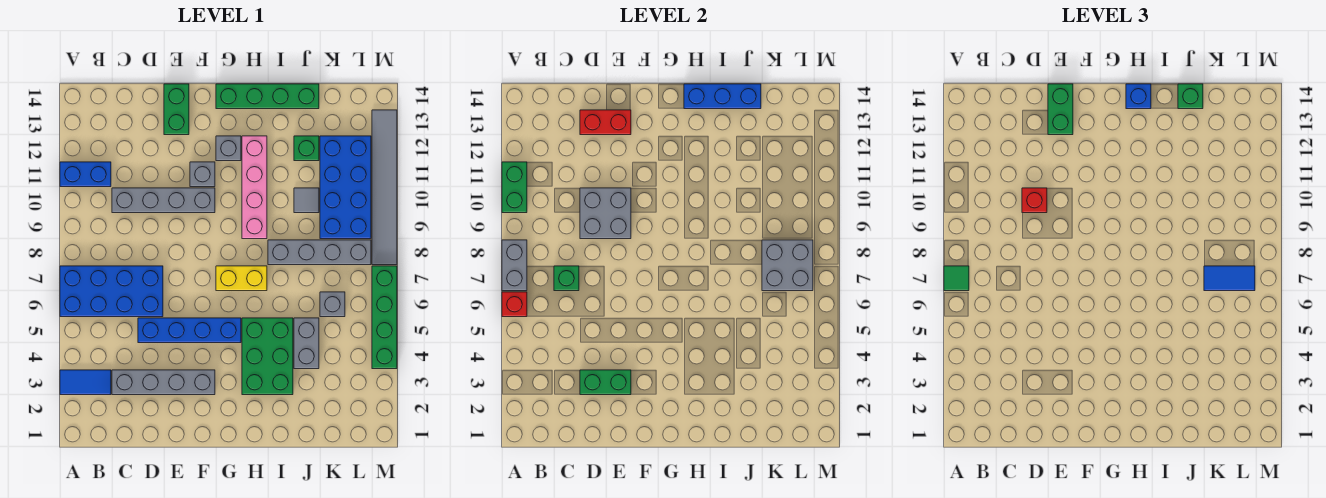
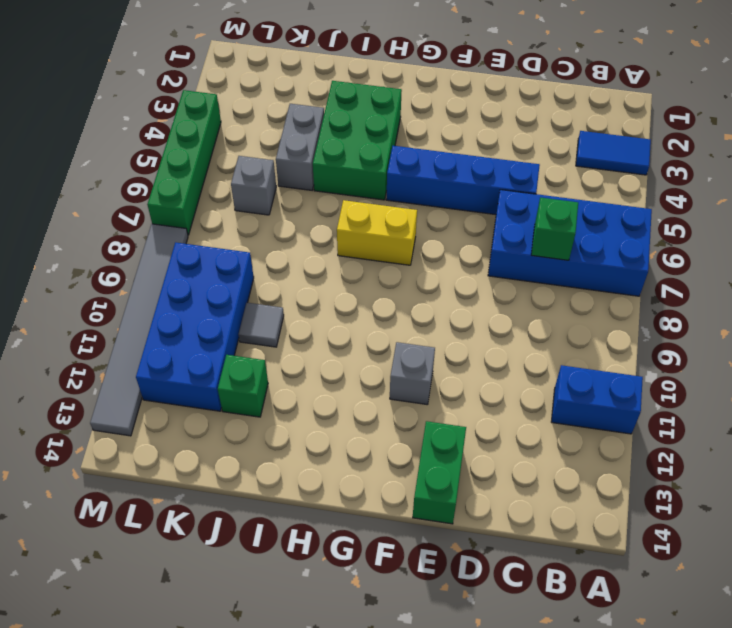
none -> grey 1x4 brick [112,370,215,395]
none -> grey 1x4 brick [112,188,215,213]
none -> grey 1x1 brick [216,136,241,161]
none -> green 1x4 brick [216,84,319,109]

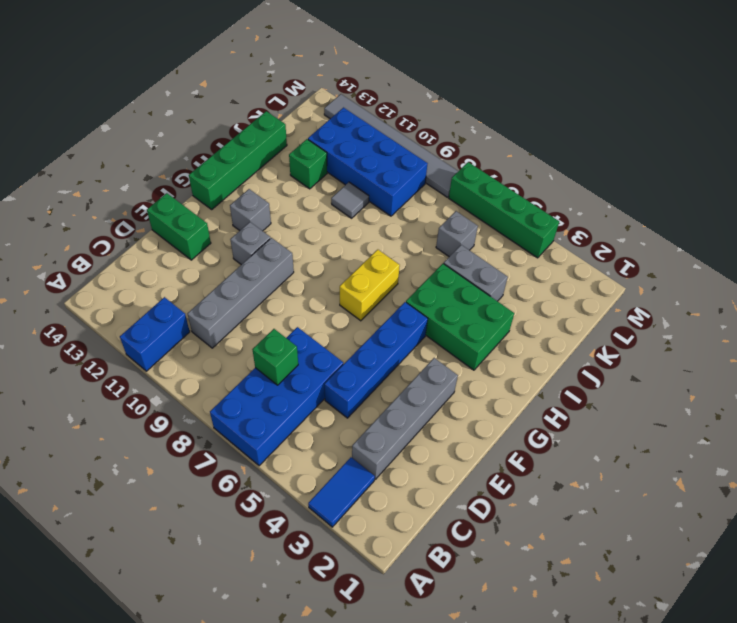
none -> pink 1x4 brick [242,136,267,239]
none -> grey 1x4 brick [268,240,371,265]
none -> red 1x1 brick [502,292,527,317]
none -> grey 1x2 brick [502,240,527,291]

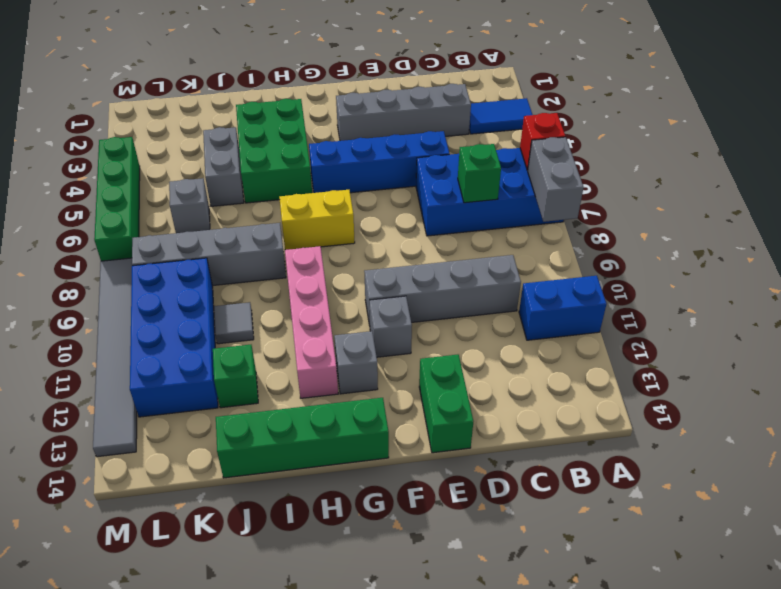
none -> green 1x2 brick [502,162,527,213]
none -> green 1x2 brick [580,370,631,395]
none -> grey 2x2 brick [580,188,631,239]
none -> red 1x2 brick [580,110,631,135]

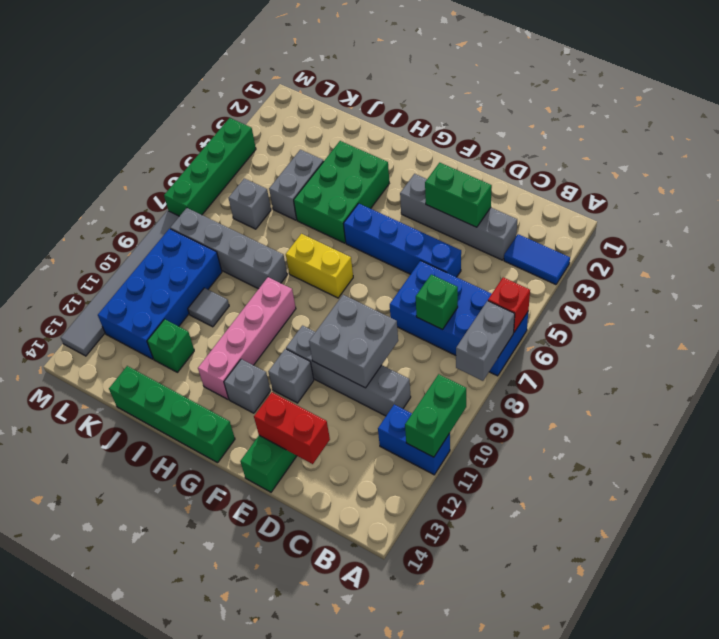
none -> blue 1x3 brick [684,84,761,109]
none -> grey 2x2 brick [762,240,813,291]
none -> green 1x1 tile [944,266,969,291]
none -> red 1x1 brick [1022,188,1047,213]

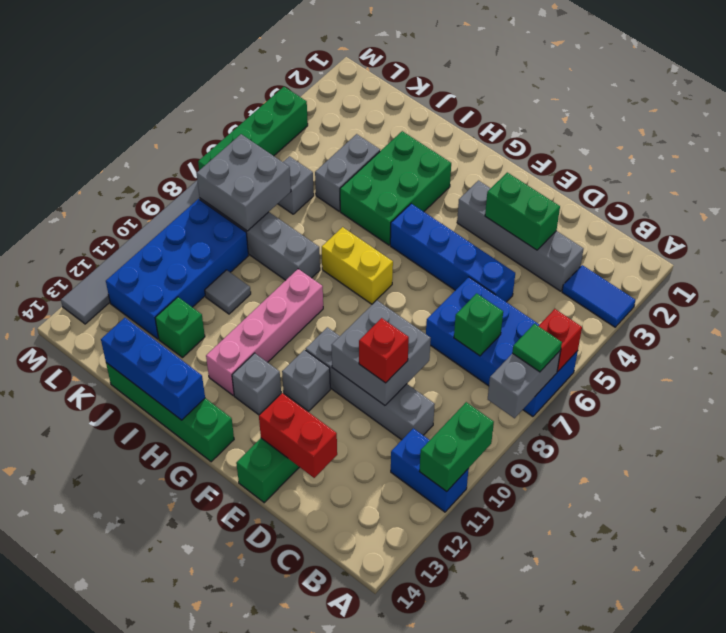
none -> green 1x2 brick [1048,84,1073,135]
none -> blue 1x1 brick [1126,84,1151,109]
none -> green 1x1 brick [1178,84,1203,109]
none -> blue 1x2 tile [1204,266,1255,291]

